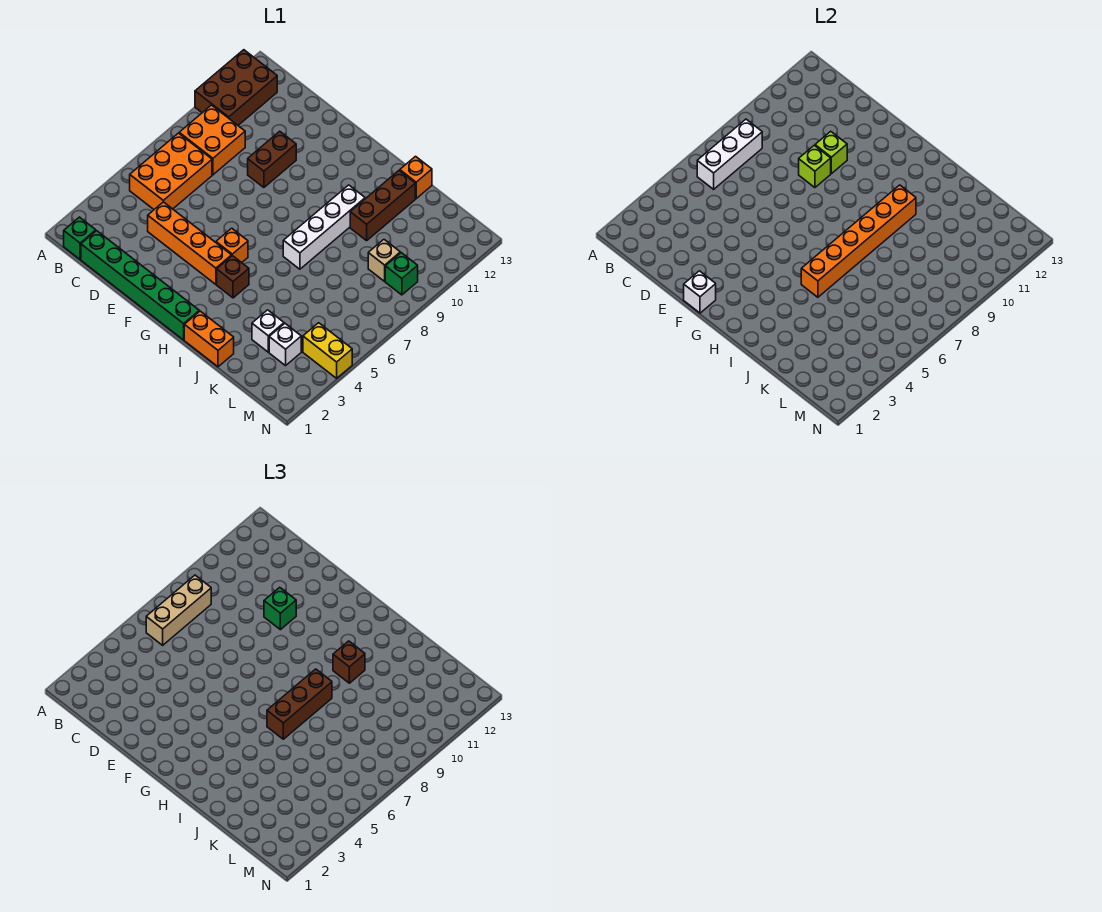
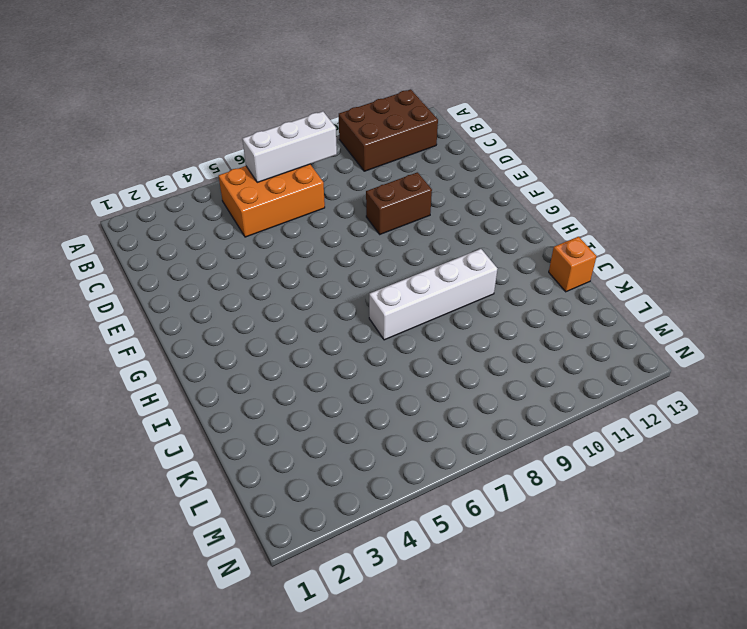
none -> green 1x1 brick [64,217,96,259]
none -> orange 2x2 brick [179,105,245,175]
none -> green 1x6 brick [81,231,199,340]

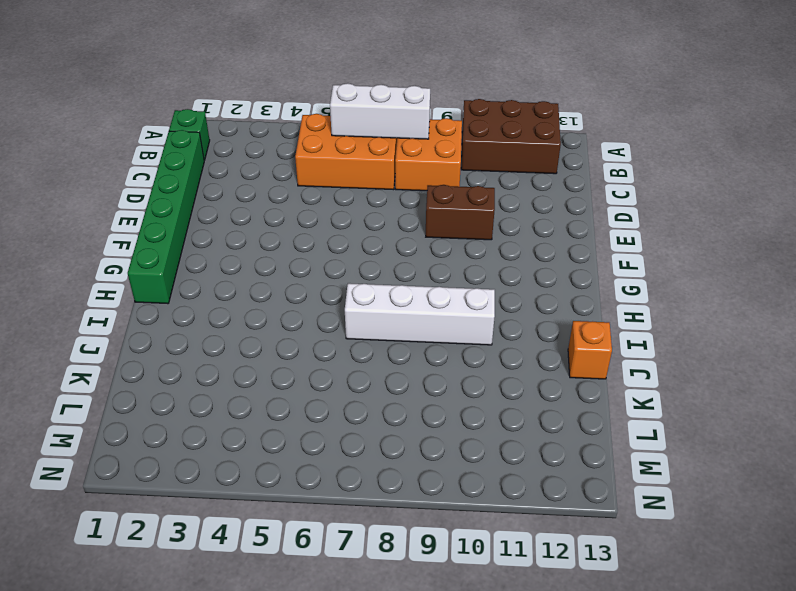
none -> orange 1x4 brick [148,202,232,284]
none -> orange 1x1 brick [216,228,248,263]
none -> brown 1x1 brick [217,256,249,298]

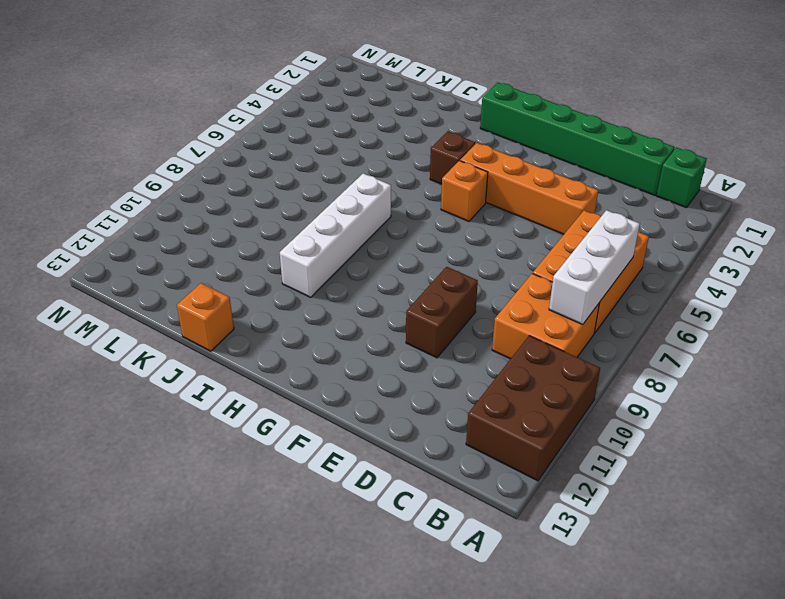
none -> orange 1x2 brick [184,311,234,367]
none -> brown 1x3 brick [350,171,415,241]
none -> white 1x1 brick [252,310,284,352]

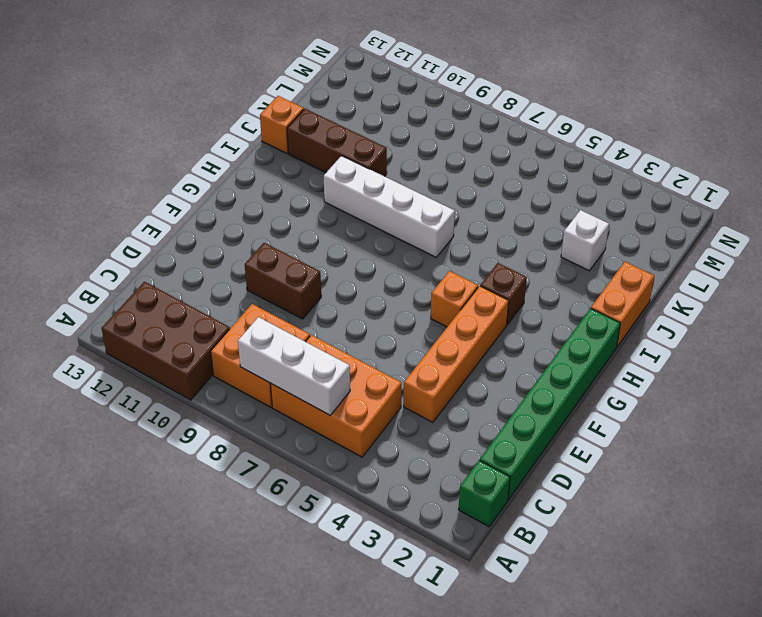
none -> white 1x1 brick [269,324,301,366]
none -> tan 1x1 brick [368,240,400,281]
none -> yellow 1x2 brick [303,323,352,378]

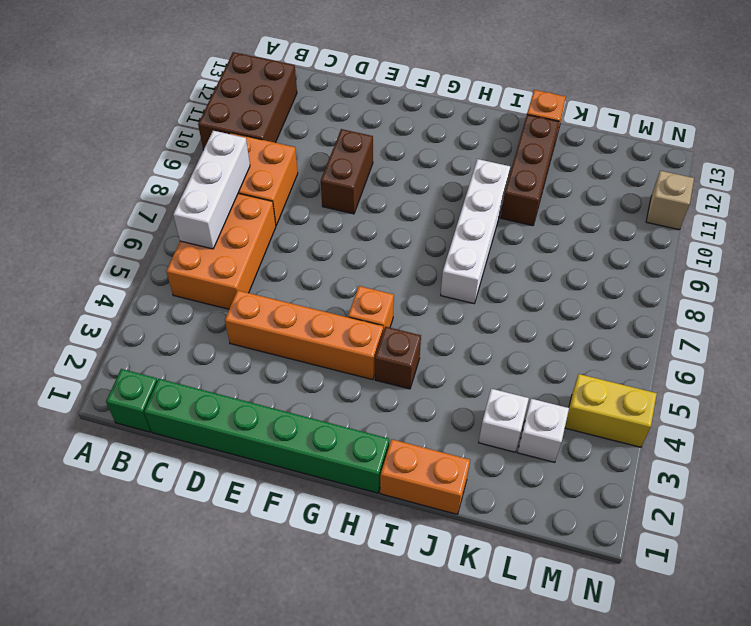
tan 1x1 brick [646,171,694,230] -> tan 1x1 brick moved to [368,240,400,281]
none -> green 1x1 brick [385,253,418,295]
none -> lime 1x1 brick [799,145,831,188]
none -> lime 1x1 brick [815,131,847,174]

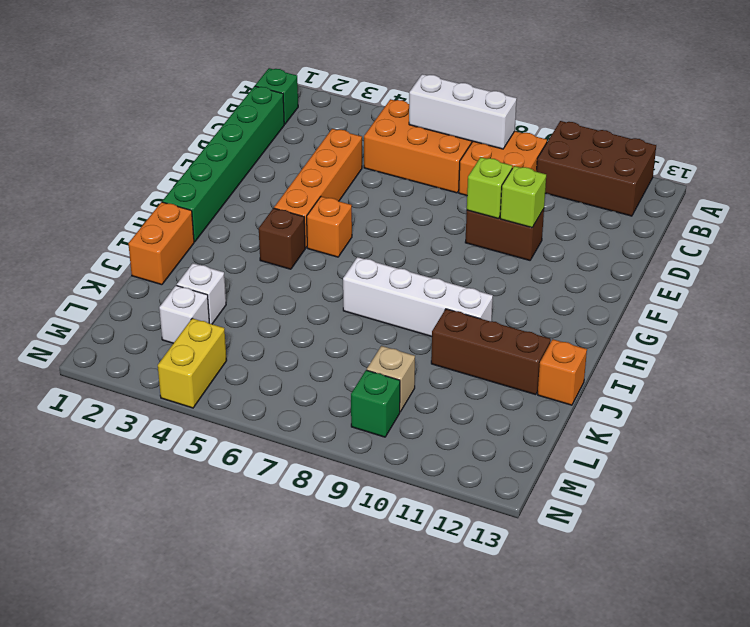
none -> white 1x1 brick [684,271,716,313]
none -> orange 1x6 brick [801,185,916,297]
none -> tan 1x3 brick [146,575,211,645]

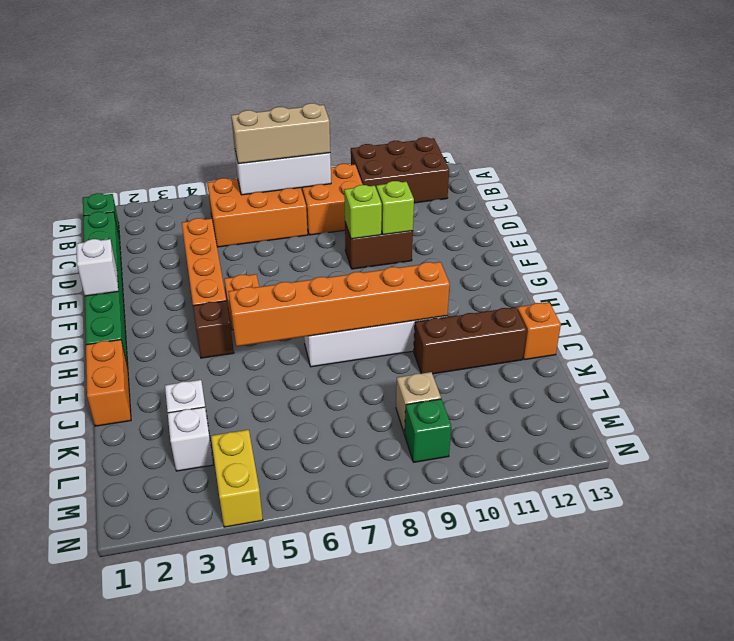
none -> green 1x1 brick [264,587,296,630]
none -> brown 1x3 brick [267,669,332,739]
none -> brown 1x1 brick [333,641,365,683]

